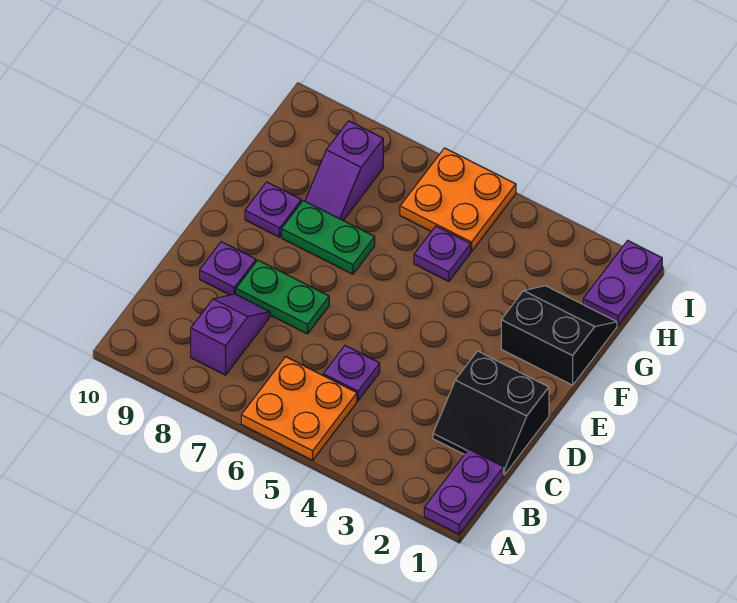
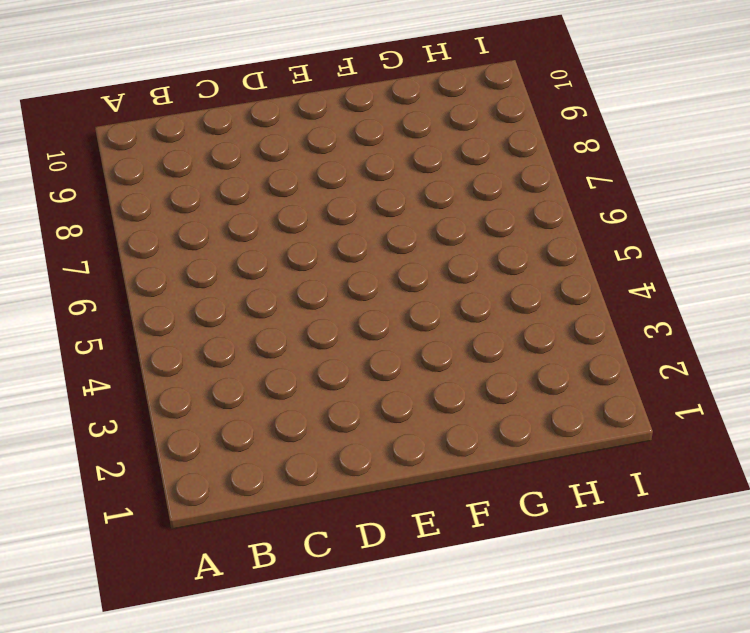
none -> purple 1x2 plate [424,449,504,534]
none -> orange 2x2 plate [241,357,357,460]
none -> purple 1x2 slope [191,294,270,375]

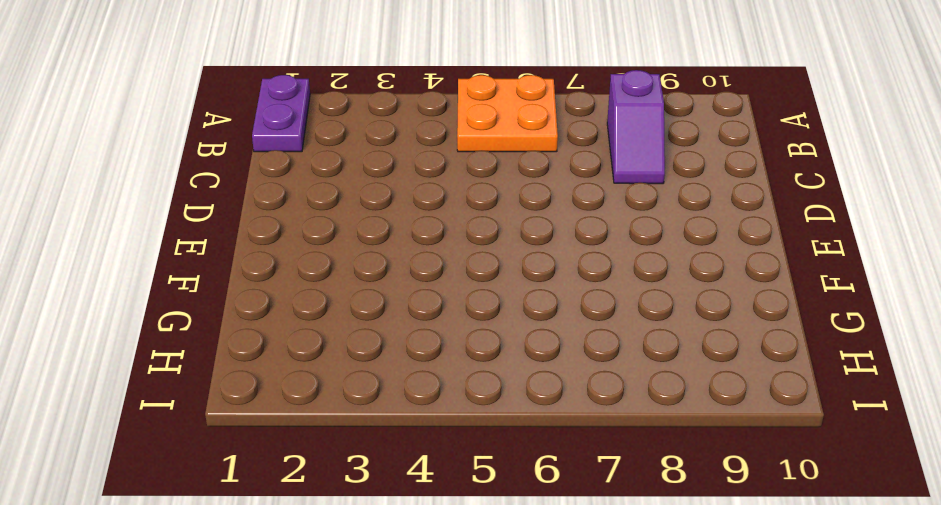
none -> black 2x2 slope [433,351,549,475]
none -> purple 1x1 plate [323,346,380,401]
none -> green 1x2 plate [236,260,329,334]

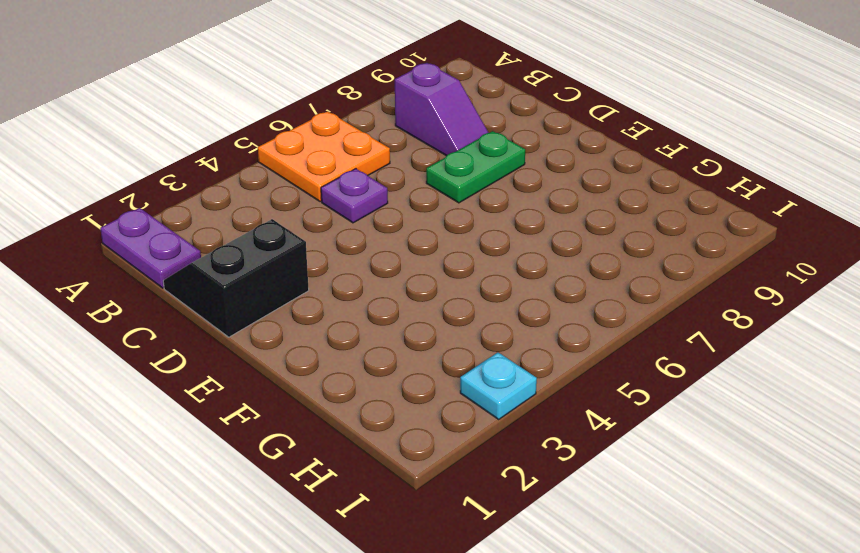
cyan 1x1 plate [460,352,537,419] -> none
none -> purple 1x1 plate [200,242,256,295]
none -> black 2x2 slope [501,286,617,385]
none -> green 1x2 plate [282,201,375,274]

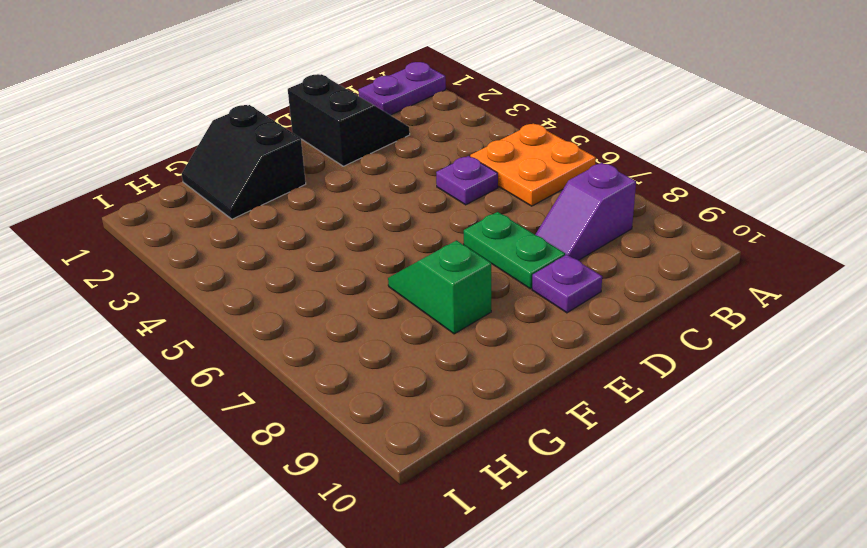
green 1x2 slope [388,240,491,334] -> green 1x2 plate [282,201,375,274]
none -> purple 1x1 plate [245,182,301,237]
none -> purple 1x1 plate [414,226,471,281]
none -> purple 1x2 slope [305,121,383,220]

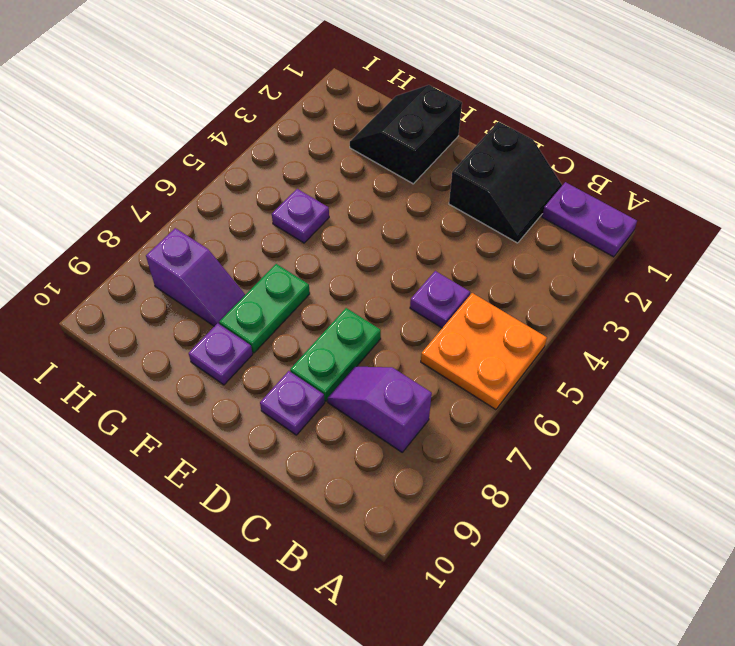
none -> purple 1x2 plate [583,240,662,326]
none -> orange 2x2 plate [400,148,516,252]

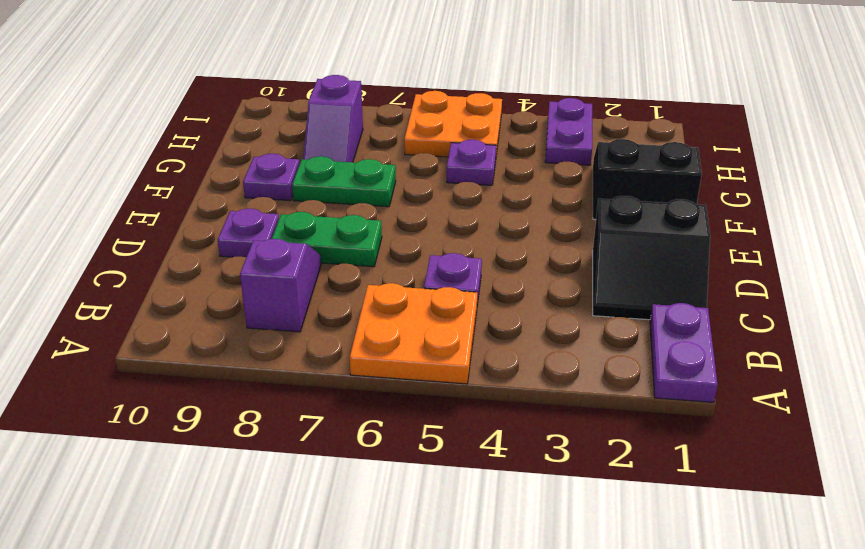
purple 1x2 plate [545,98,592,165] -> purple 1x2 plate moved to [583,240,662,326]

